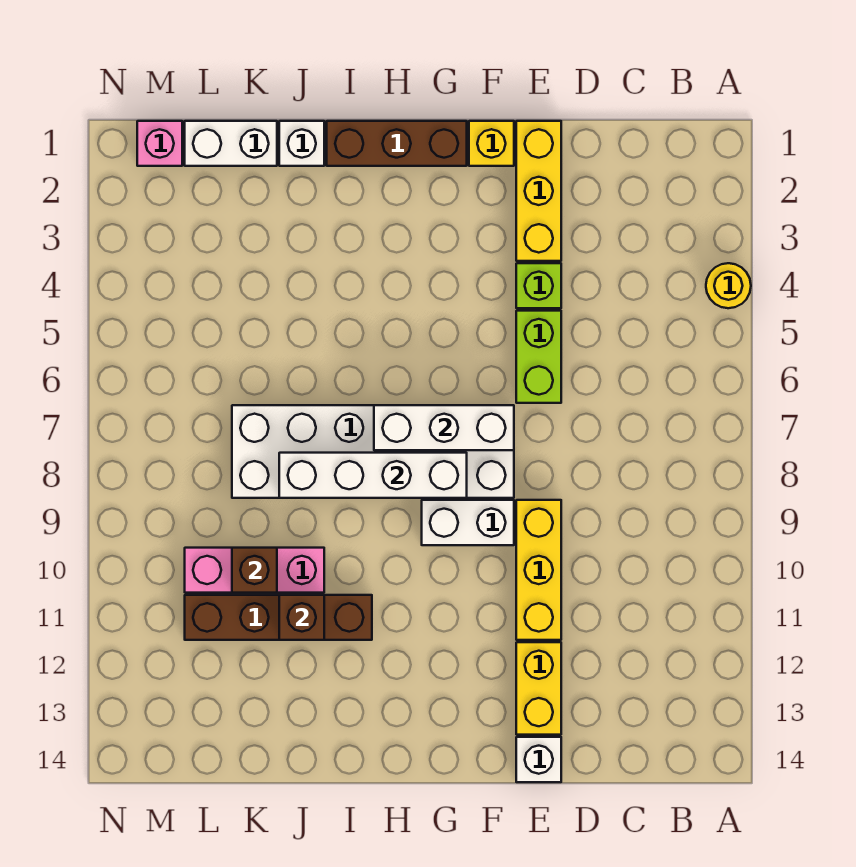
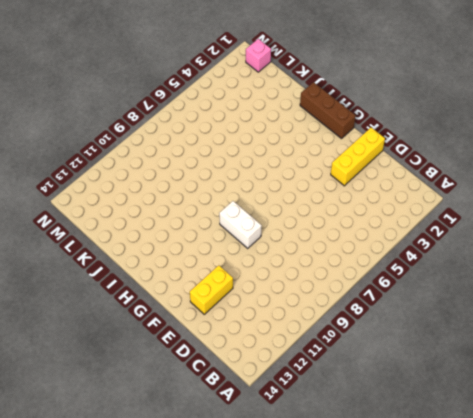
none -> yellow 1x1 round brick [706,263,751,308]
none -> lime 1x1 brick [516,263,561,308]
none -> lime 1x2 brick [516,311,561,403]

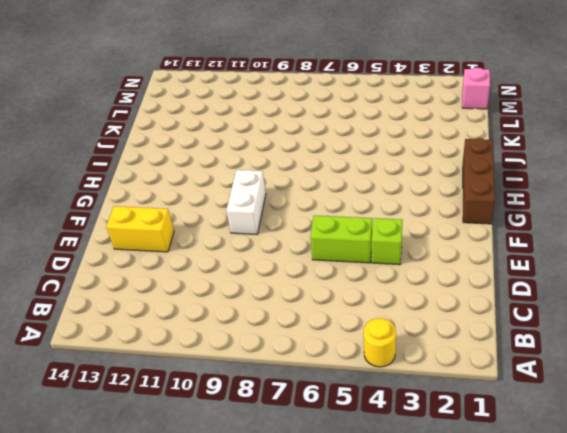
none -> yellow 1x3 brick [516,121,561,261]
none -> yellow 1x3 brick [516,500,561,640]
none -> white 1x1 brick [516,737,561,782]

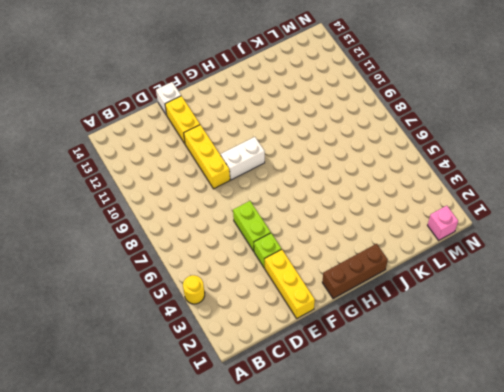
none -> yellow 1x1 brick [469,121,514,166]
none -> white 2x6 brick [232,405,514,498]
none -> brown 1x4 brick [185,595,372,640]

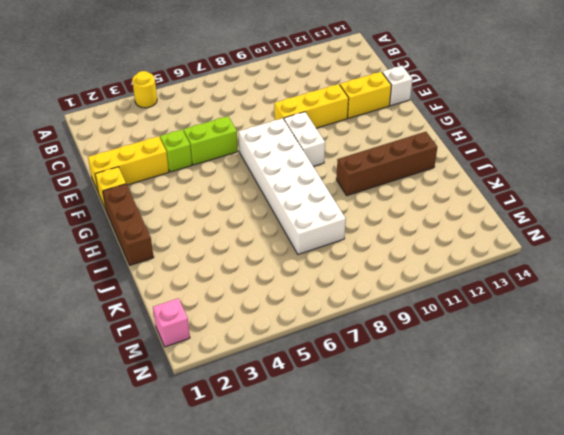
brown 1x4 brick [336,132,437,196] -> brown 1x4 brick turned to [185,595,372,640]
none -> white 1x1 brick [279,121,324,166]
none -> pink 1x3 brick [185,548,324,593]
none -> white 1x2 brick [185,121,277,166]

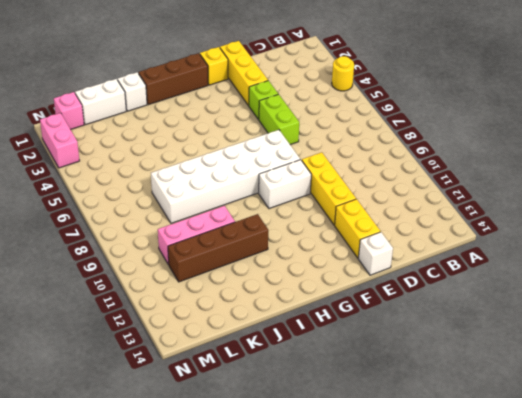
pink 1x2 brick [40,113,80,168] -> none
none -> white 1x3 brick [374,405,514,450]
none -> white 1x4 brick [279,453,467,498]
none -> brown 1x1 brick [279,595,324,640]

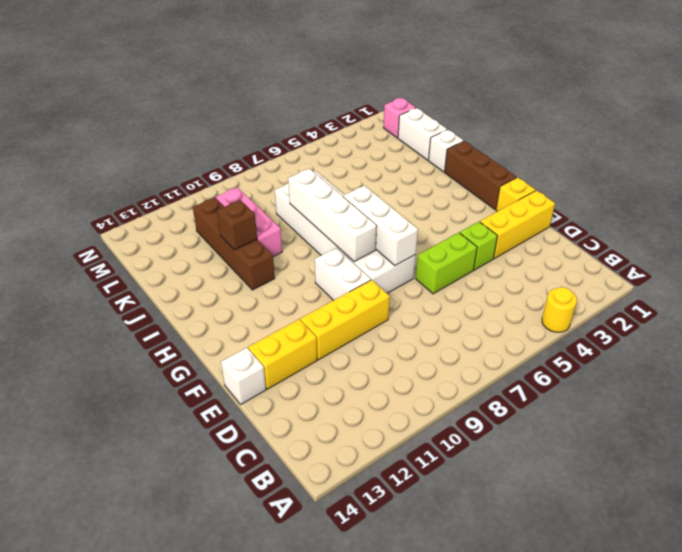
none -> brown 1x1 brick [232,548,277,593]

